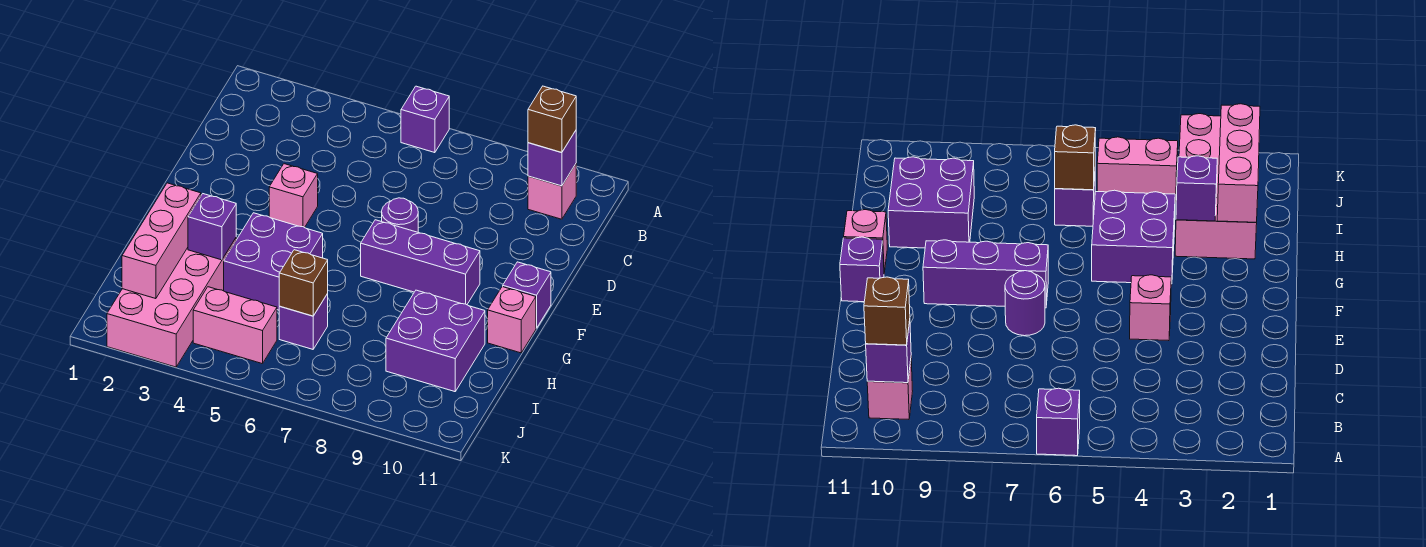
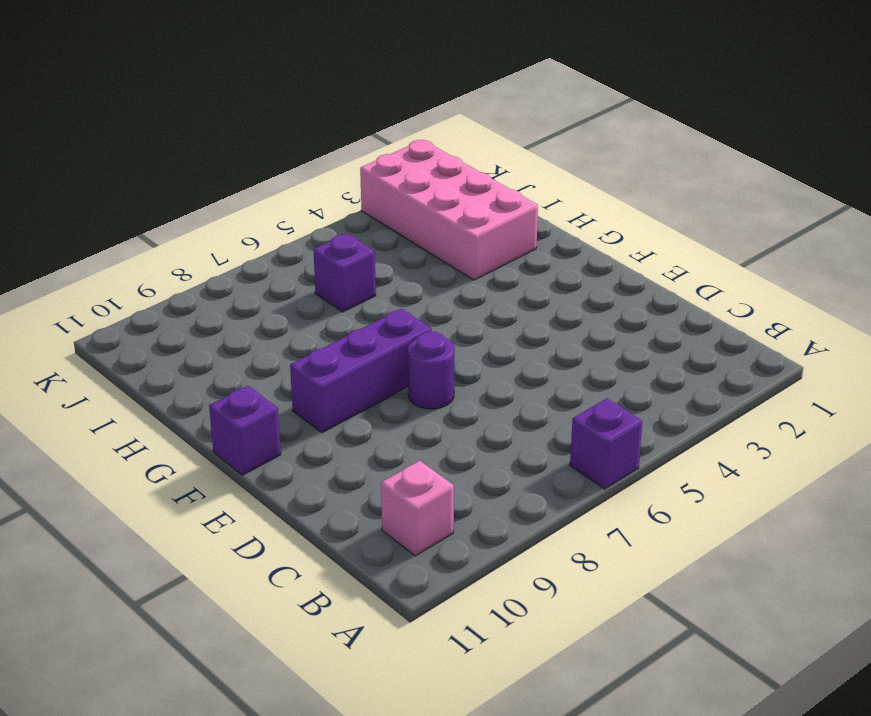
none -> pink 1x1 brick [269,164,318,228]
none -> purple 2x2 brick [224,213,323,310]
none -> pink 1x1 brick [488,287,536,353]

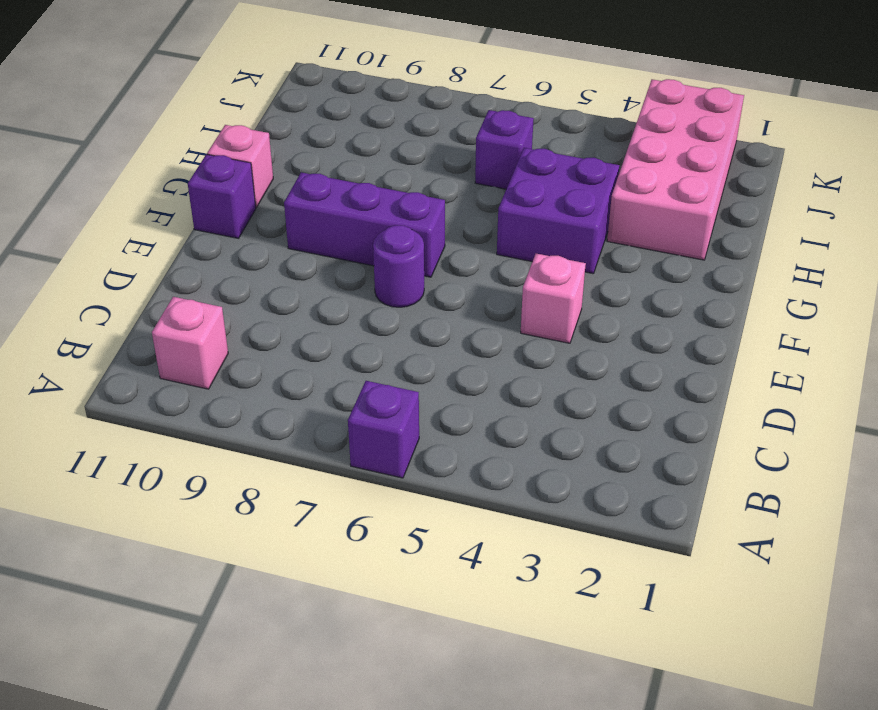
none -> purple 2x2 brick [386,290,485,392]
none -> pink 1x2 brick [193,287,277,364]
none -> purple 1x1 brick [528,131,576,186]

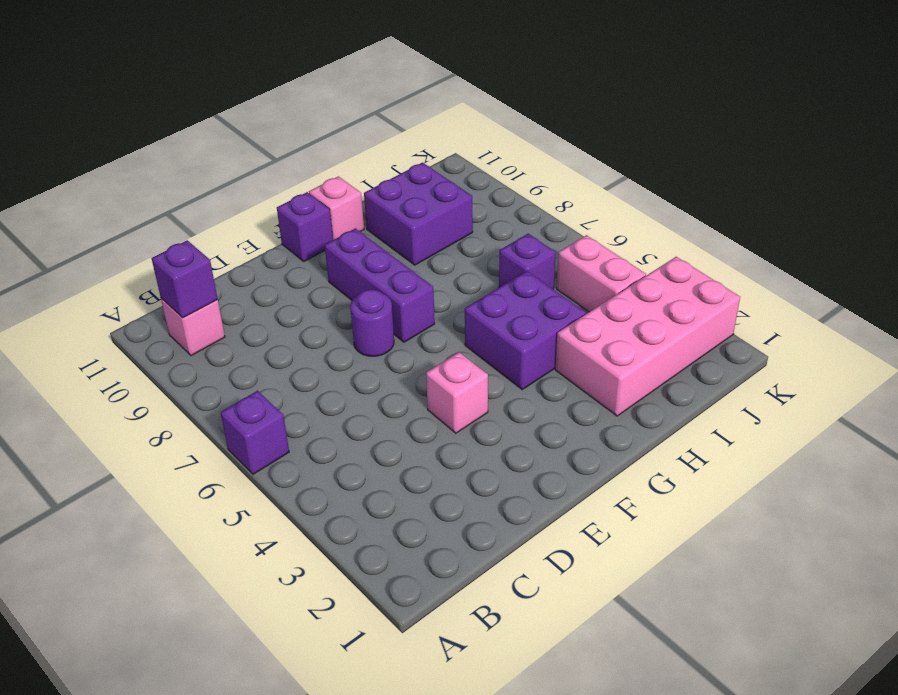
none -> pink 1x3 brick [122,183,201,299]
none -> purple 1x1 brick [188,194,236,260]
none -> brown 1x1 brick [279,250,328,316]

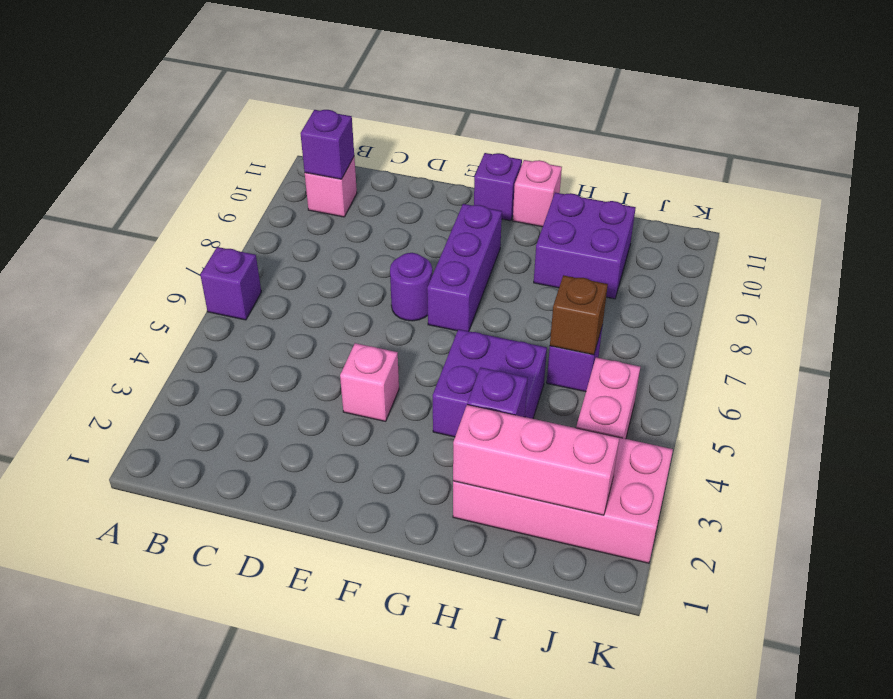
none -> brown 1x1 brick [528,86,576,153]

